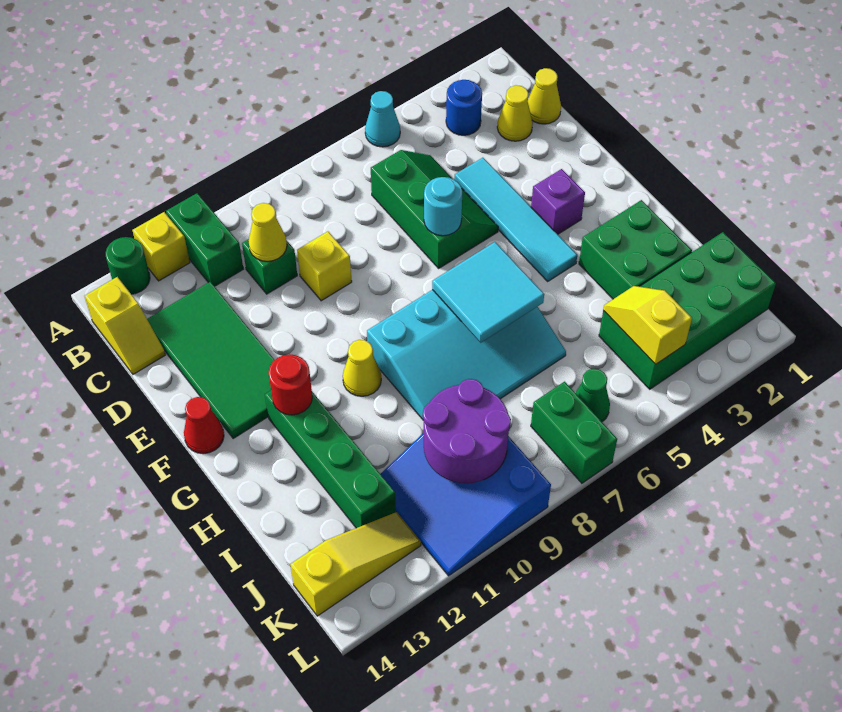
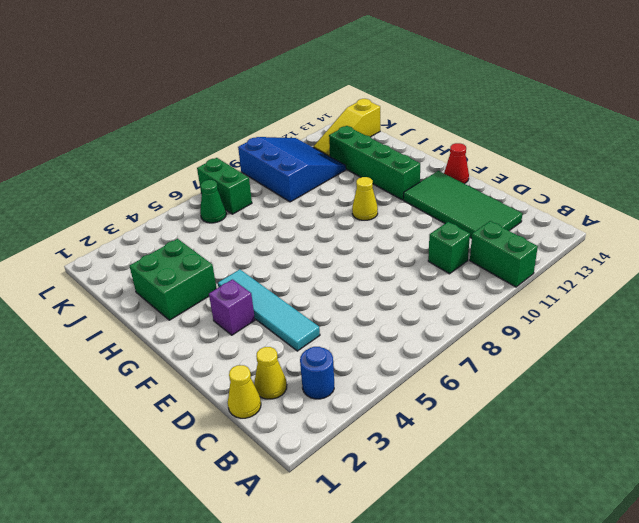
none -> cyan 1x1 cone [365,91,400,147]
none -> yellow 1x1 brick [133,212,190,281]
none -> green 1x1 round brick [105,237,150,294]
none -> yellow 1x2 slope [85,277,165,374]

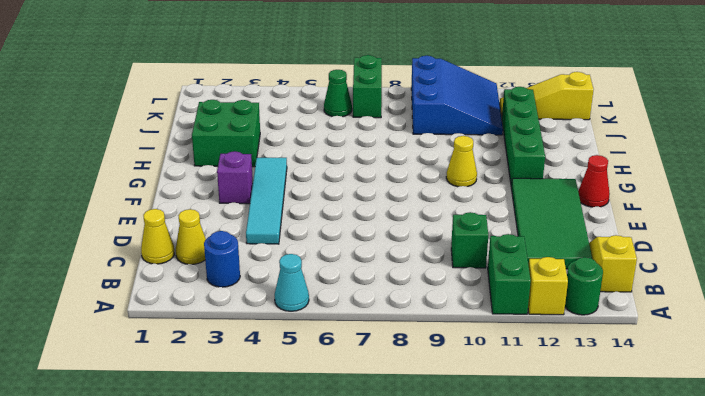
none -> green 2x3 slope [371,150,498,268]
none -> yellow 1x1 brick [297,232,352,301]
none -> cyan 3x4 slope [367,290,566,419]
none -> green 2x4 brick [599,232,776,389]

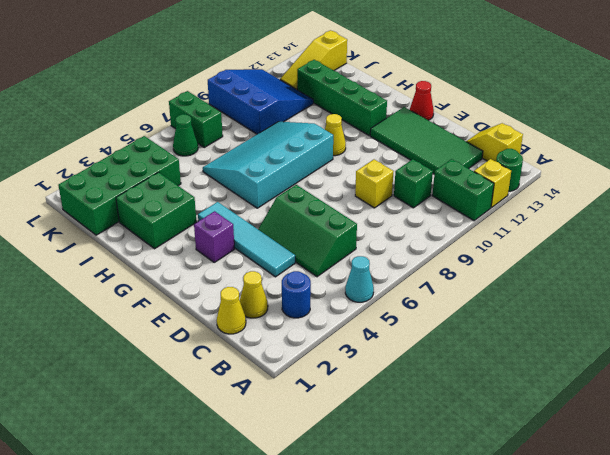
none -> yellow 1x1 cone [249,203,287,261]
none -> cyan 1x1 round brick [424,177,462,236]
none -> cyan 2x2 tile [432,242,544,343]
none -> red 1x1 round brick [269,354,312,415]

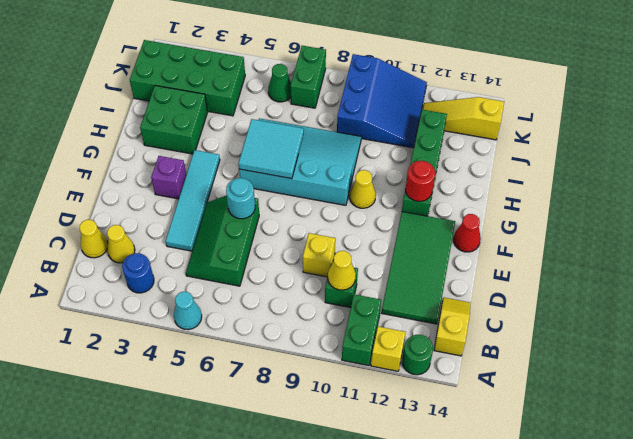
none -> yellow 1x2 slope [603,286,692,364]
none -> purple 2x2 round brick [423,379,511,483]

